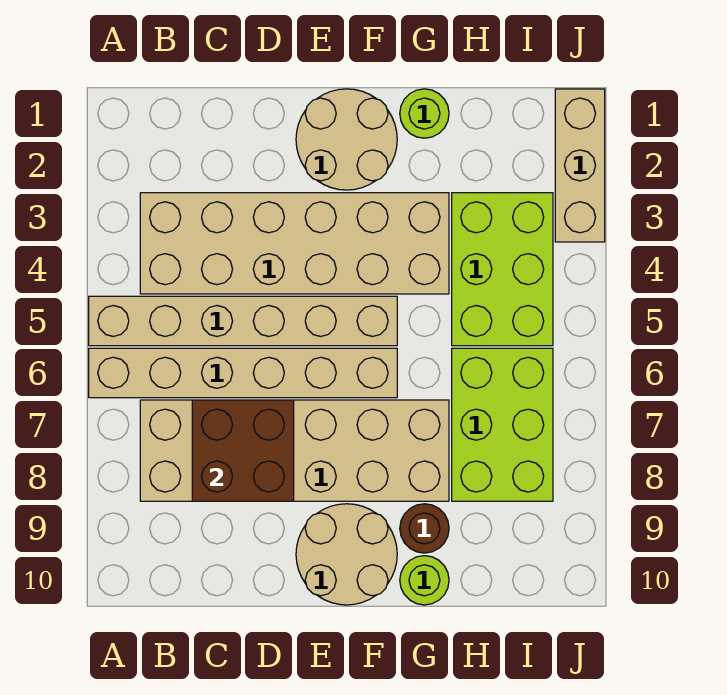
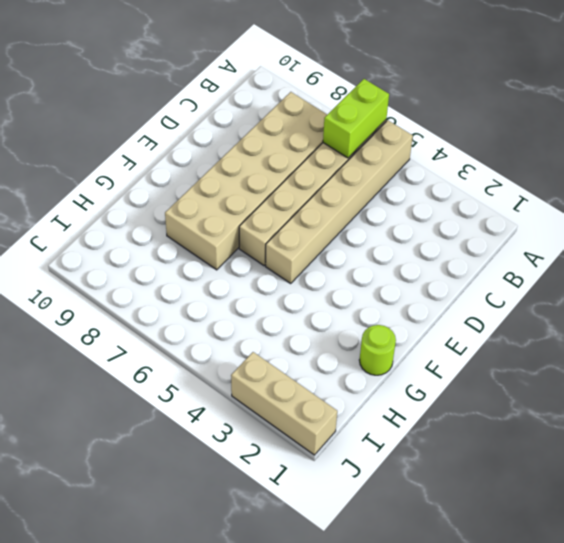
lime 1x2 brick [323,79,389,158] -> none
none -> tan 2x6 brick [140,193,449,294]
none -> tan 2x2 round brick [296,89,397,190]
none -> tan 2x2 round brick [296,504,397,605]

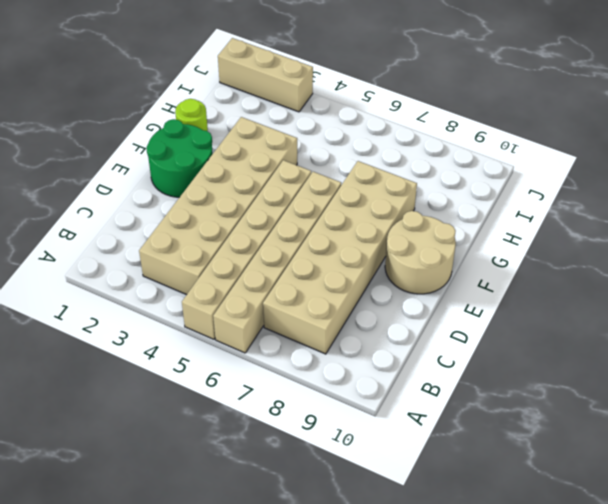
green 2x2 round brick [146,119,213,197] -> tan 2x2 round brick [296,89,397,190]
none -> brown 1x1 round brick [400,504,449,553]
none -> lime 1x1 round brick [400,556,449,605]
none -> lime 2x3 brick [452,193,553,346]

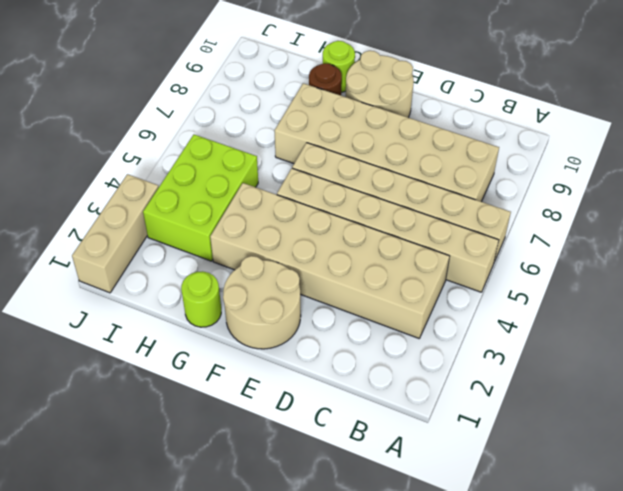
none -> lime 2x3 brick [452,348,553,501]
none -> brown 2x2 brick [192,400,294,501]

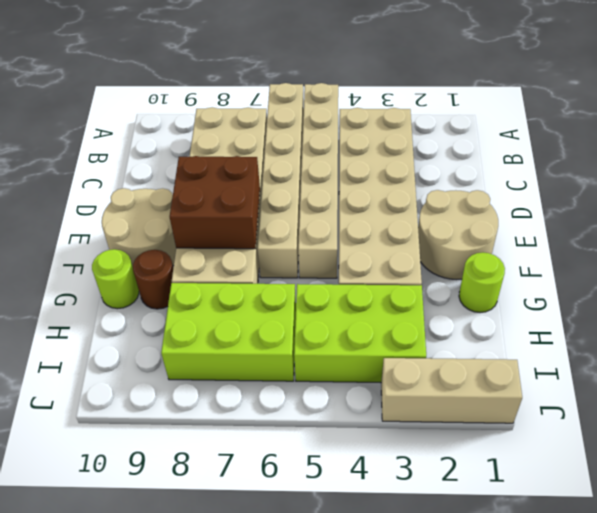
brown 2x2 brick [170,156,260,249] -> brown 2x2 brick moved to [192,400,294,501]

